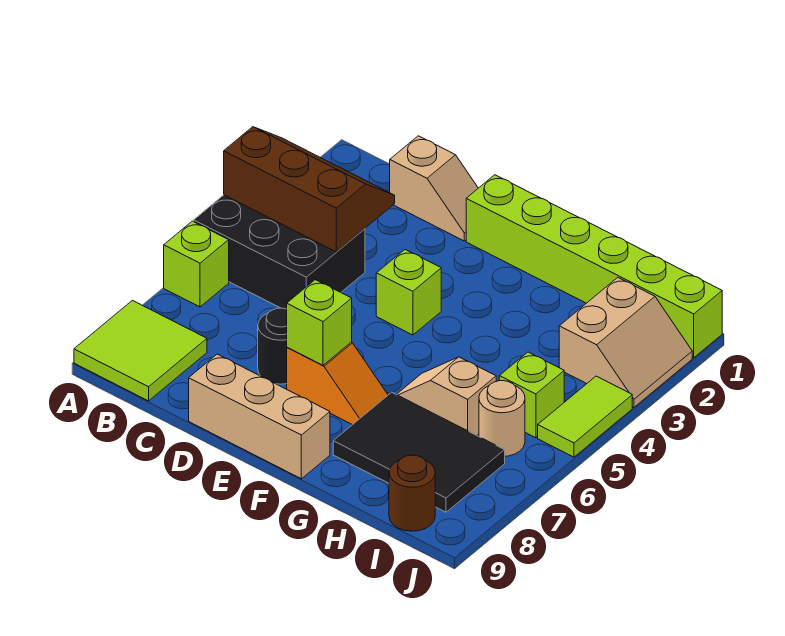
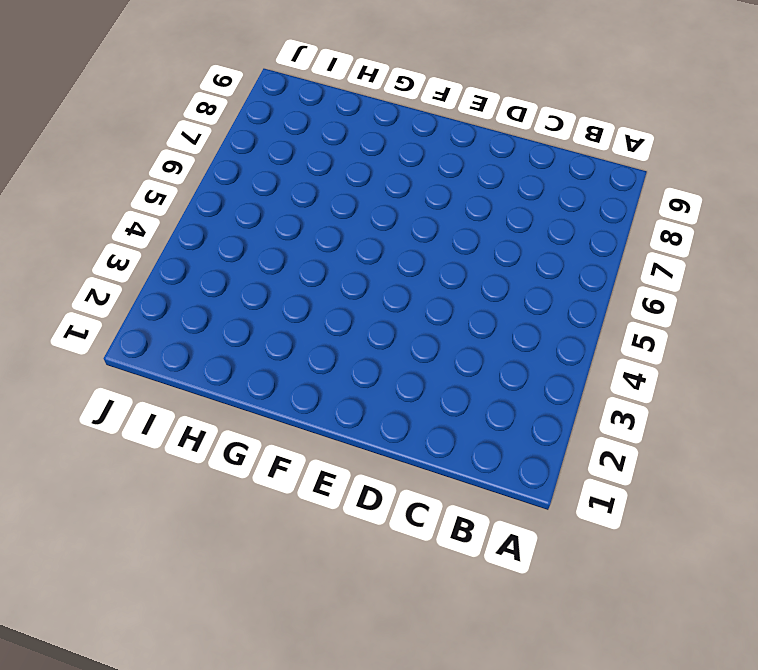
none -> black 2x3 brick [194,195,365,309]
none -> lime 1x1 brick [164,221,229,307]
none -> lime 2x2 tile [74,301,207,401]

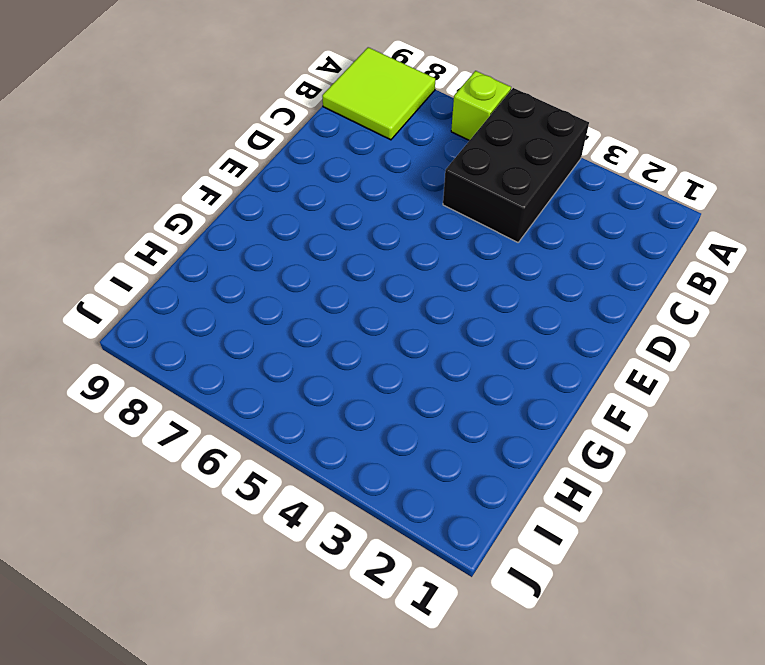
none -> tan 1x2 slope [390,136,478,241]
none -> black 1x1 round brick [258,308,287,384]
none -> tan 1x3 brick [189,354,330,479]

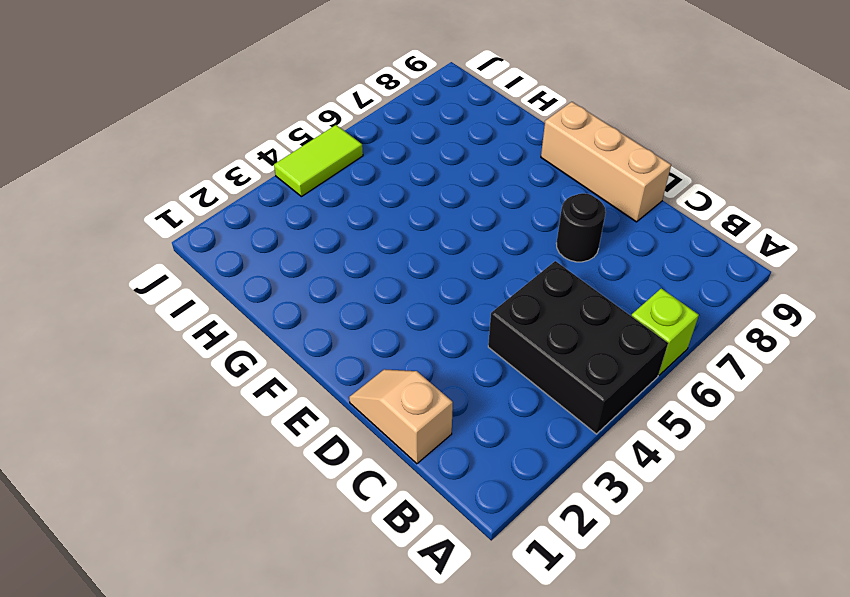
none -> lime 2x2 tile [74,301,207,401]
none -> lime 1x6 brick [466,175,722,358]
none -> lime 1x1 brick [376,250,441,335]

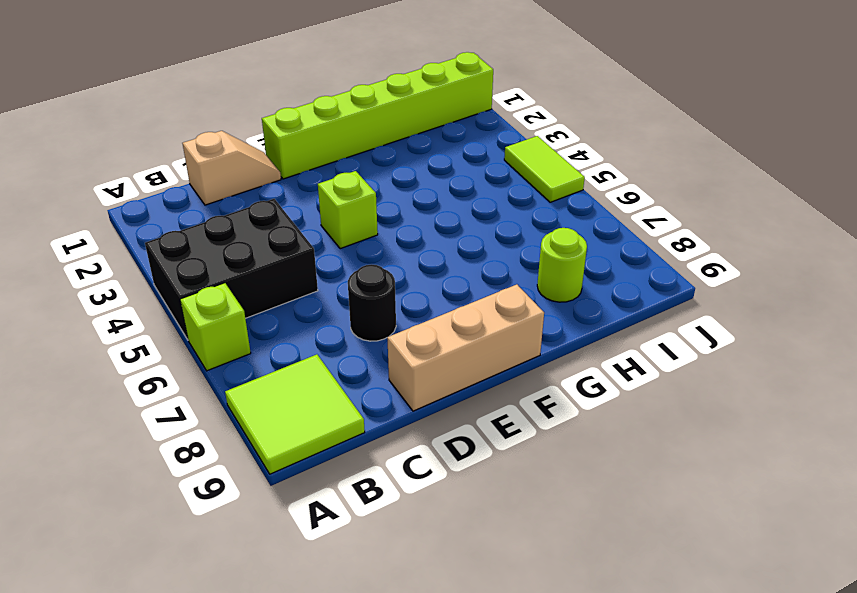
lime 1x1 round brick [537,228,587,302] -> black 2x3 tile [333,392,505,512]
none -> orange 1x2 slope [287,342,388,425]
none -> tan 1x2 slope [396,357,496,435]
none -> tan 2x2 slope [559,278,692,407]

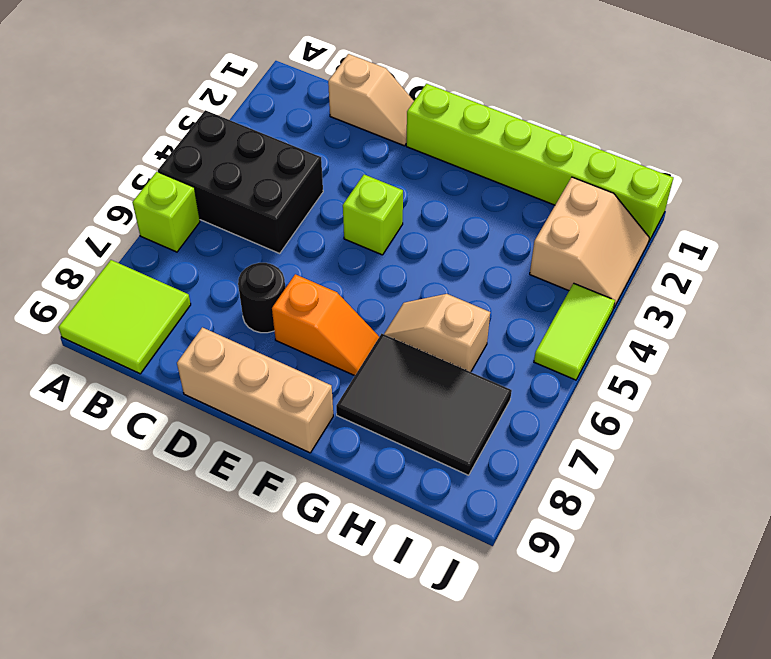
none -> lime 1x1 brick [499,352,564,438]
none -> tan 1x1 round brick [479,381,525,456]
none -> brown 1x1 round brick [389,455,435,531]

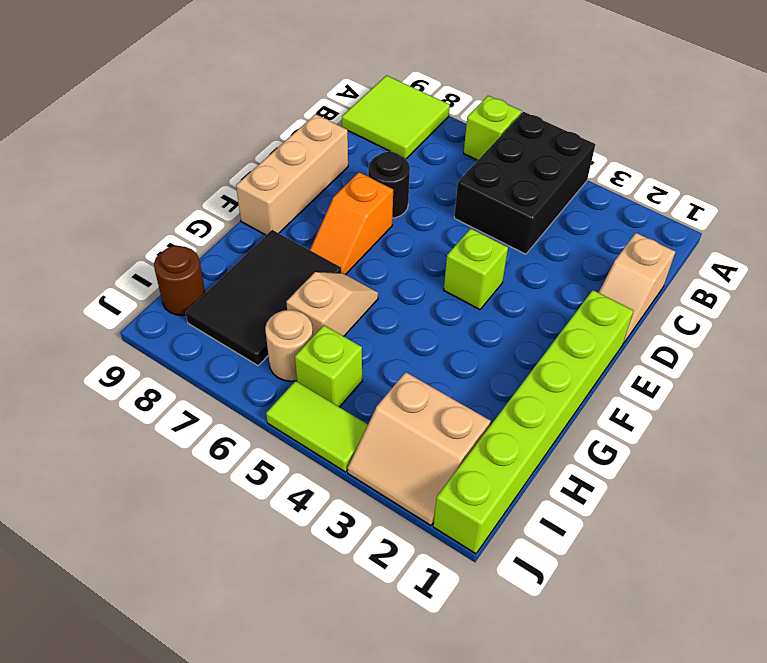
none -> brown 2x3 slope [224,127,395,252]
none -> lime 1x1 brick [287,280,352,365]

